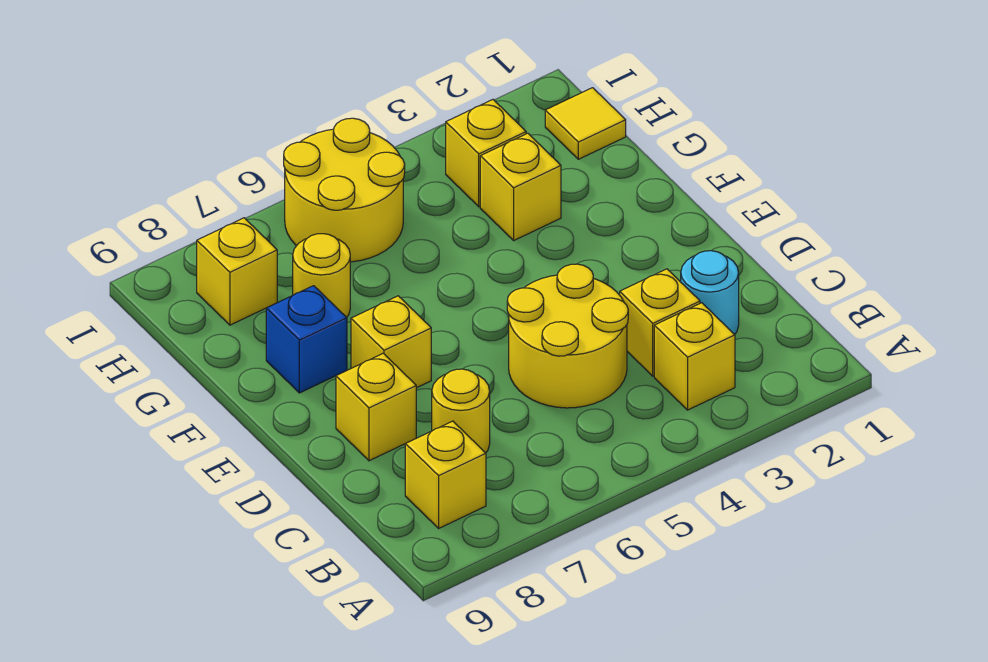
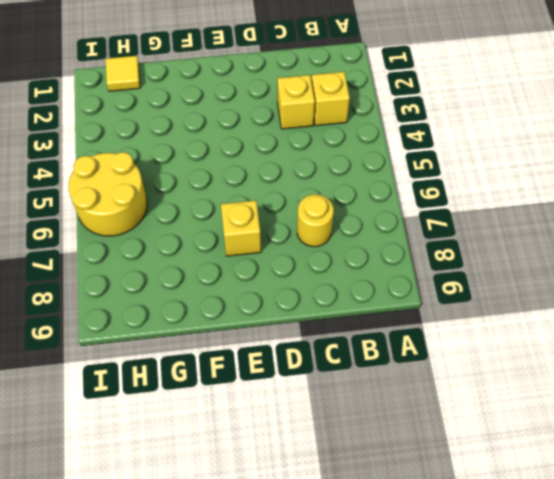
none -> yellow 1x1 brick [405,421,486,528]
none -> cyan 1x1 round brick [681,251,739,334]
none -> yellow 2x2 round brick [507,264,628,408]

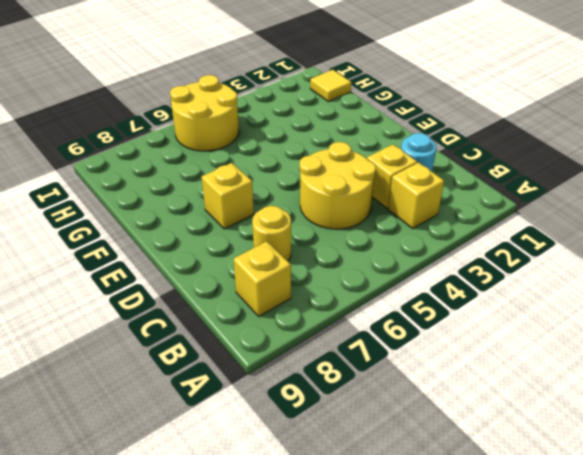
none -> yellow 1x1 brick [336,353,416,461]
none -> blue 1x1 brick [266,286,347,393]
none -> yellow 1x1 brick [480,133,561,240]

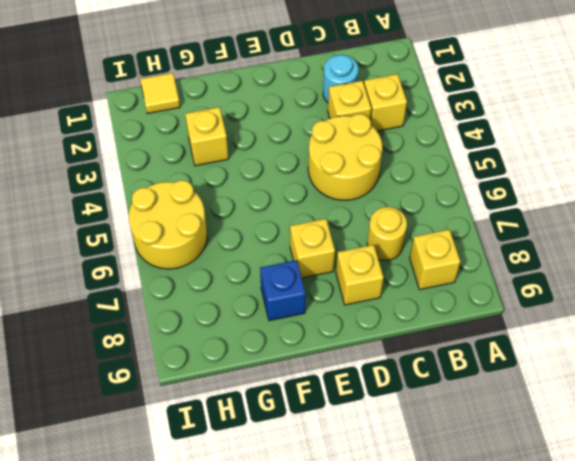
none -> yellow 1x1 round brick [293,234,350,317]
none -> yellow 1x1 brick [446,100,526,207]
none -> yellow 1x1 brick [197,218,277,325]

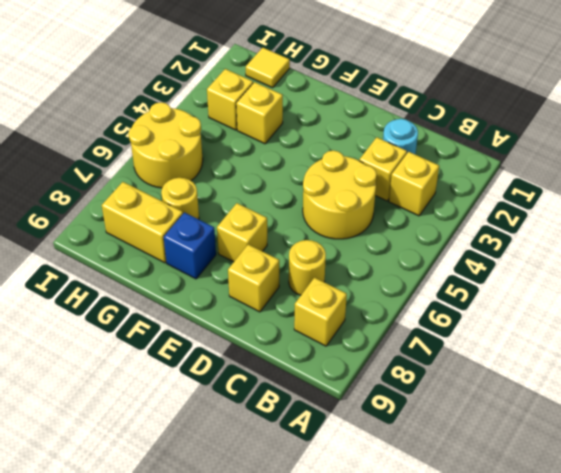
yellow 1x2 brick [102,182,183,263] -> yellow 1x1 brick [197,218,277,325]

